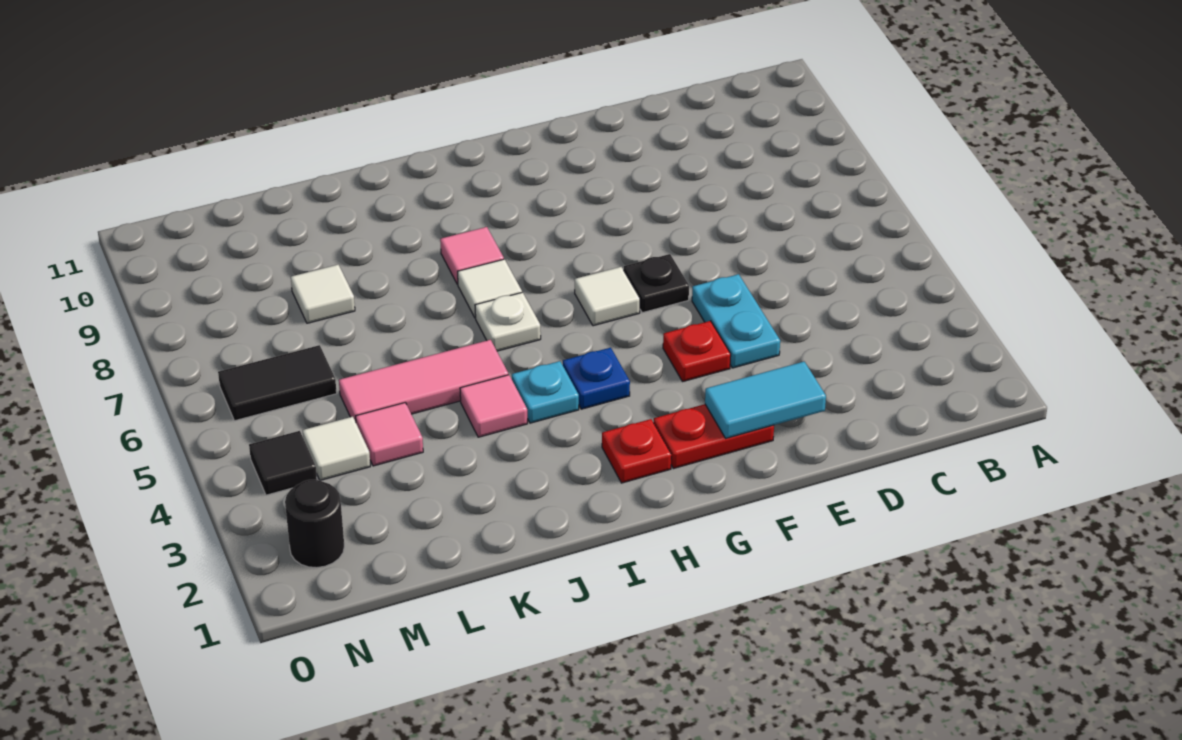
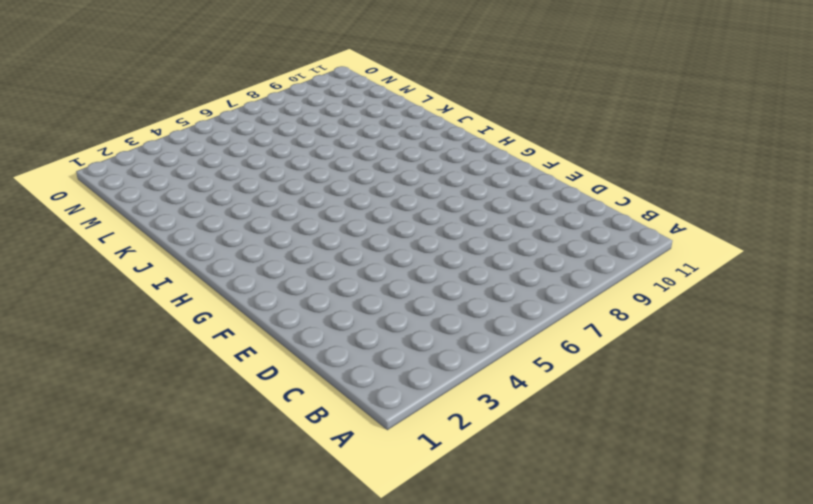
none -> cyan 1x2 plate [692,274,780,368]
none -> red 1x2 plate [654,404,774,469]
none -> red 1x1 plate [663,321,731,382]

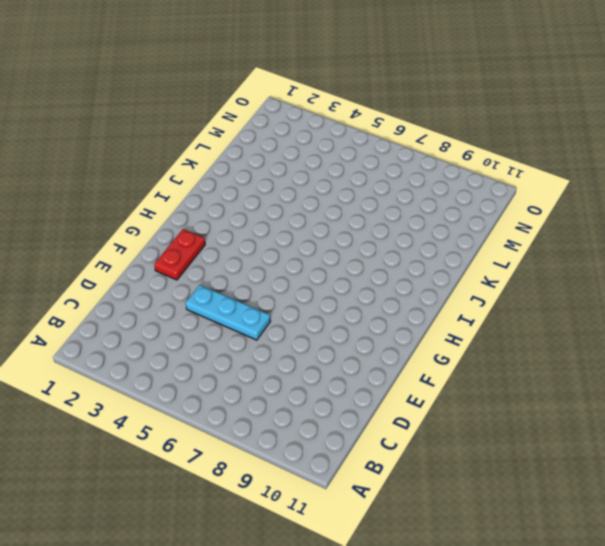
cyan 1x3 plate [186,285,271,340] -> cyan 1x2 plate [692,274,780,368]
none -> red 1x1 plate [663,321,731,382]
none -> black 1x1 plate [624,254,689,313]
none -> white 1x1 tile [575,267,640,326]

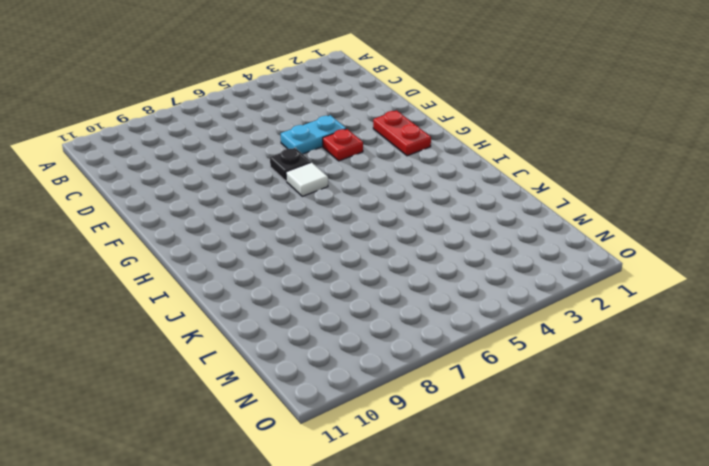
none -> red 1x1 plate [602,419,671,483]
none -> blue 1x1 plate [563,348,630,409]
none -> cyan 1x1 plate [512,361,579,423]

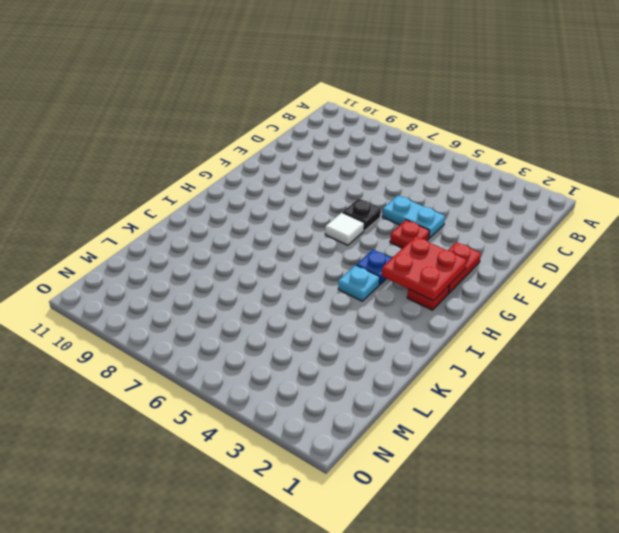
red 2x2 plate [382,236,467,301] -> none
none -> white 1x1 plate [475,292,541,351]
none -> white 1x1 tile [458,259,522,318]
none -> pink 1x1 tile [440,227,504,285]

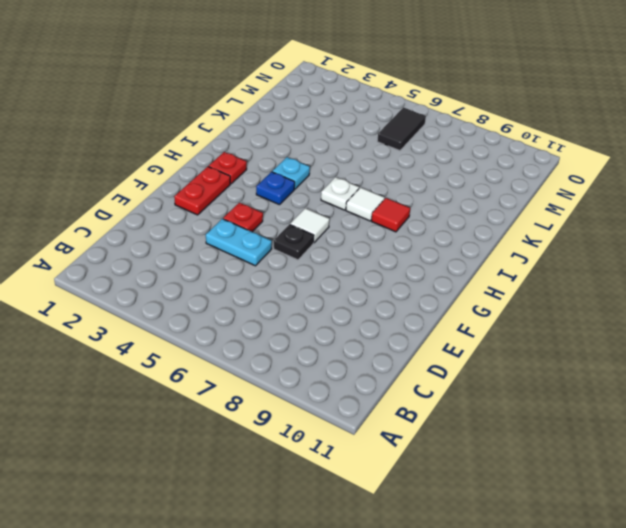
red 1x1 tile [371,198,410,232] -> pink 1x1 tile [440,227,504,285]
none -> pink 1x1 tile [460,375,527,437]
none -> pink 1x3 tile [339,340,508,422]
none -> pink 1x1 tile [356,403,423,466]

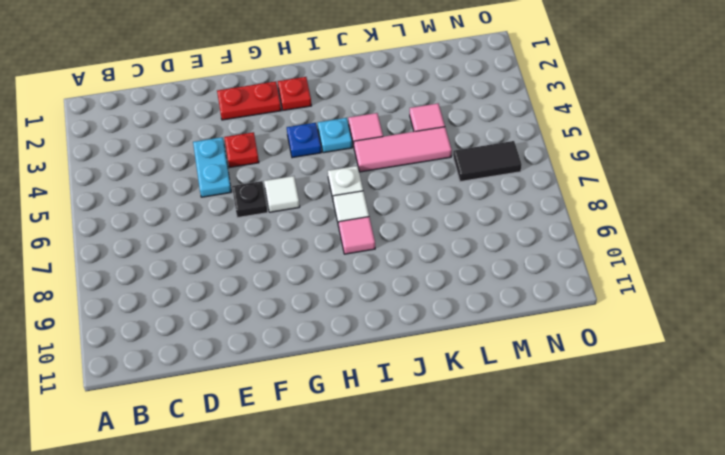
none -> white 1x1 tile [291,265,355,323]
none -> white 1x1 tile [303,417,370,481]
none -> black 1x1 round brick [285,480,344,568]

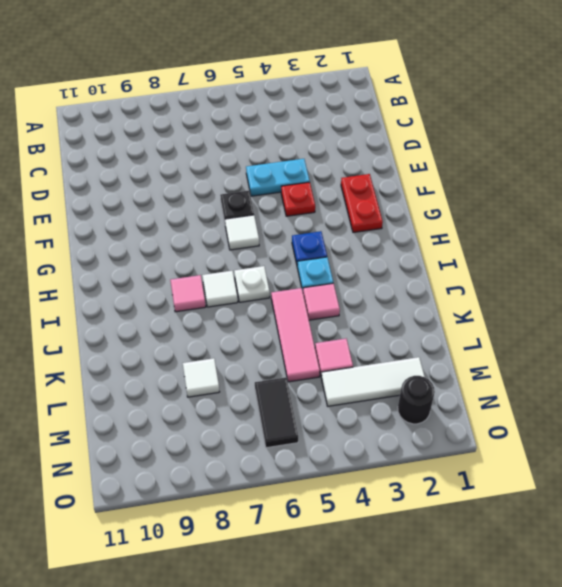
white 1x3 tile [321,357,425,406] -> white 1x1 tile [303,417,370,481]
none -> red 1x1 plate [602,419,671,483]
none -> black 1x1 tile [249,431,317,495]
none -> cyan 1x2 tile [705,362,826,438]

